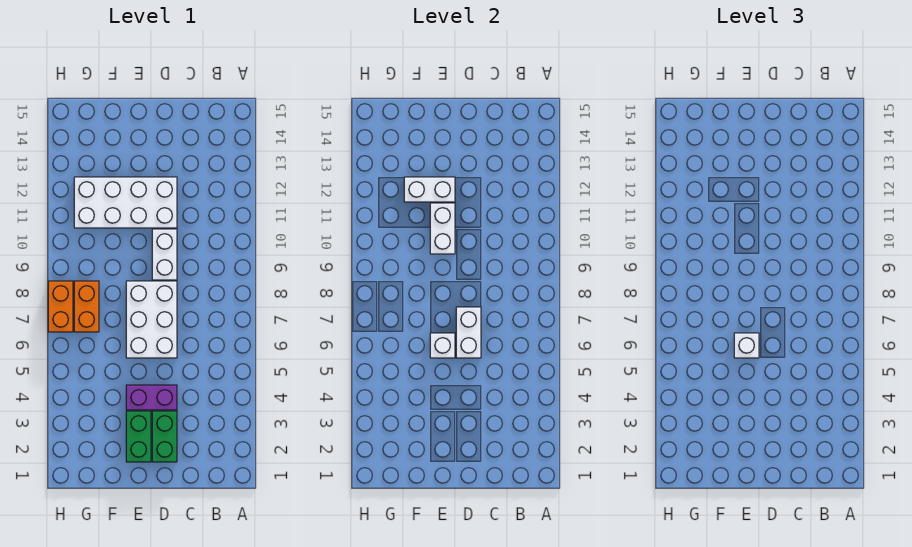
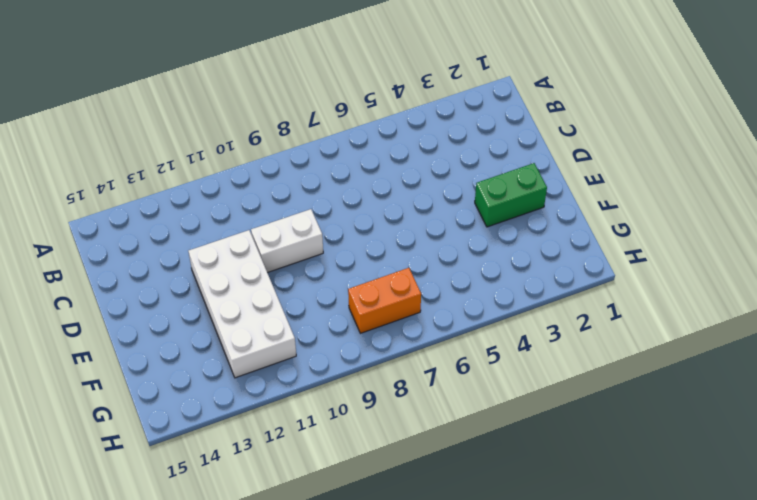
none -> green 1x2 brick [152,411,177,462]
none -> purple 1x2 brick [126,385,177,410]
none -> white 2x3 brick [126,281,177,358]

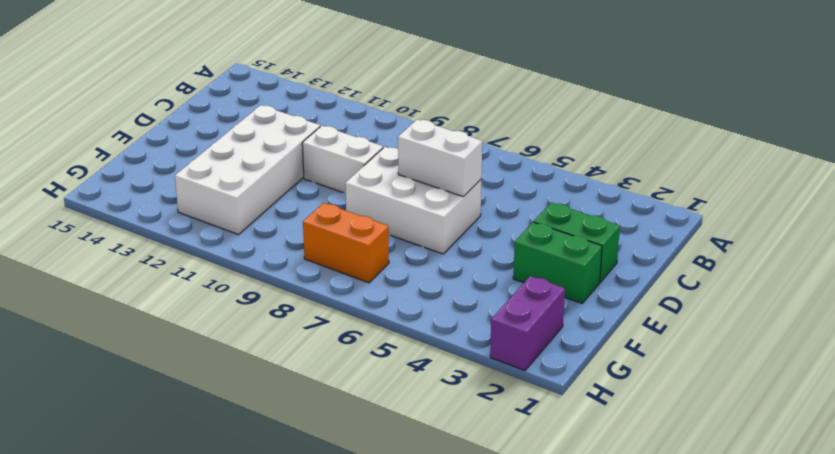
purple 1x2 brick [490,276,565,371] -> purple 1x2 brick moved to [126,385,177,410]
none -> orange 1x2 brick [48,281,73,332]
none -> white 1x1 brick [430,333,455,358]
none -> white 1x2 brick [430,203,455,254]

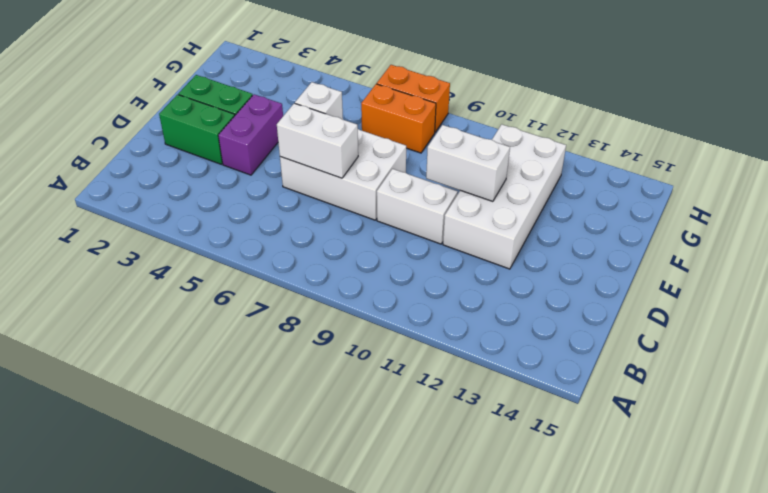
none -> white 1x2 brick [404,177,455,202]
none -> white 1x1 brick [734,333,759,358]

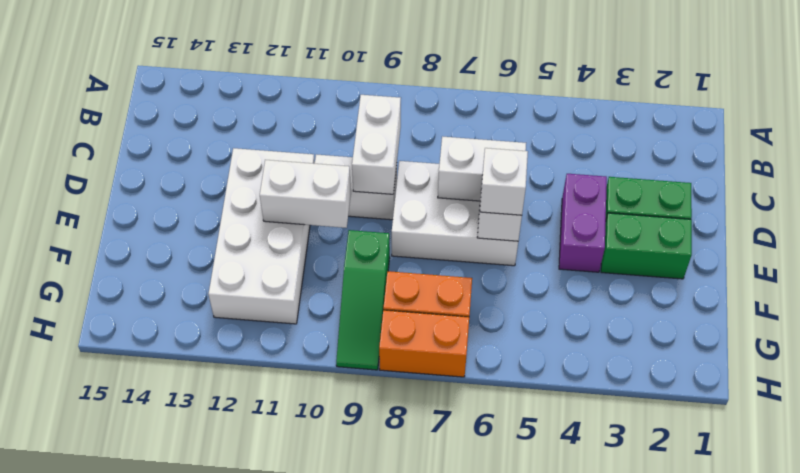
white 1x2 brick [352,95,401,194] -> white 1x2 brick moved to [404,177,455,202]
green 1x3 slope [336,230,390,370] -> none

